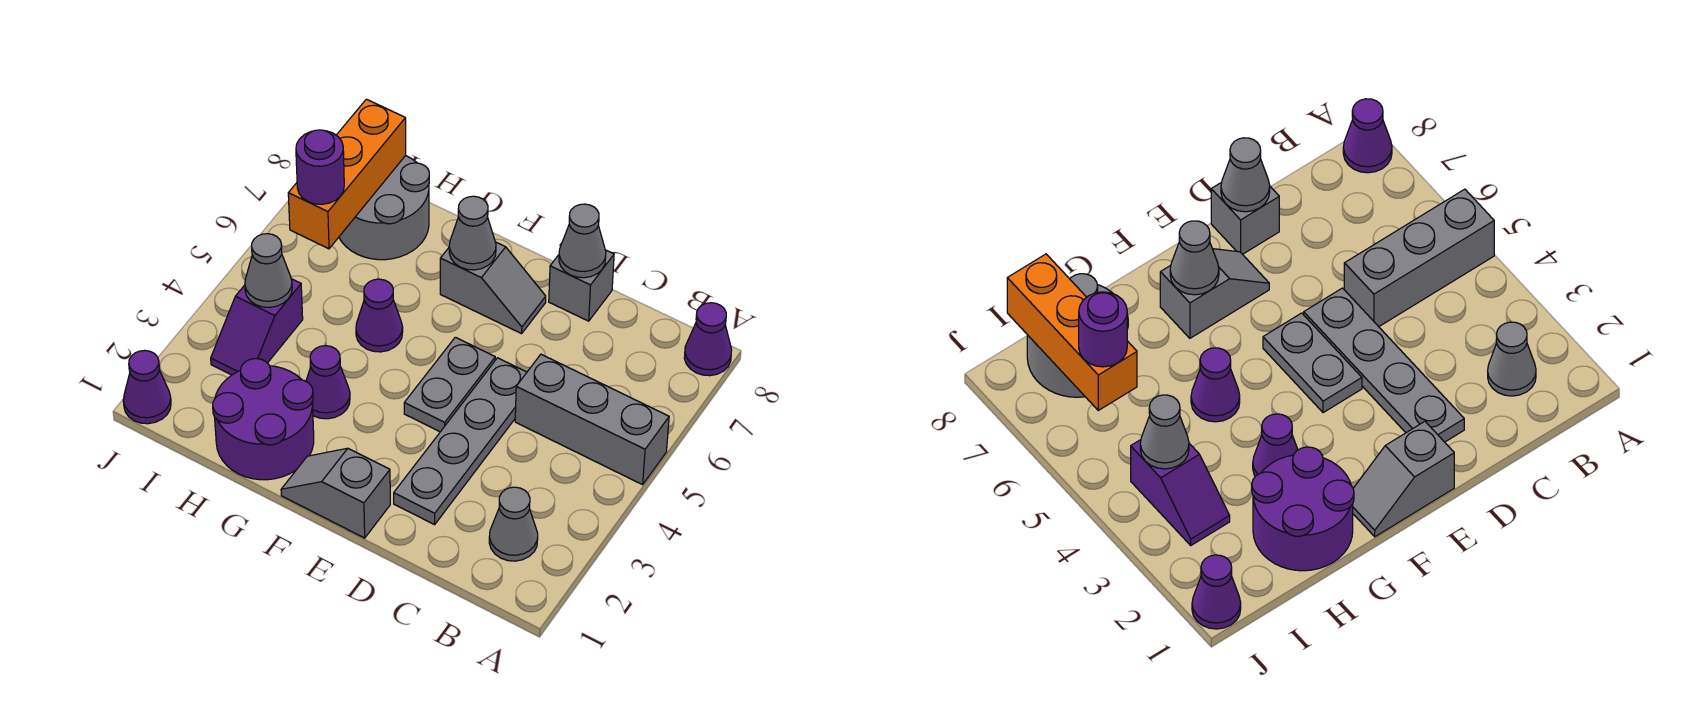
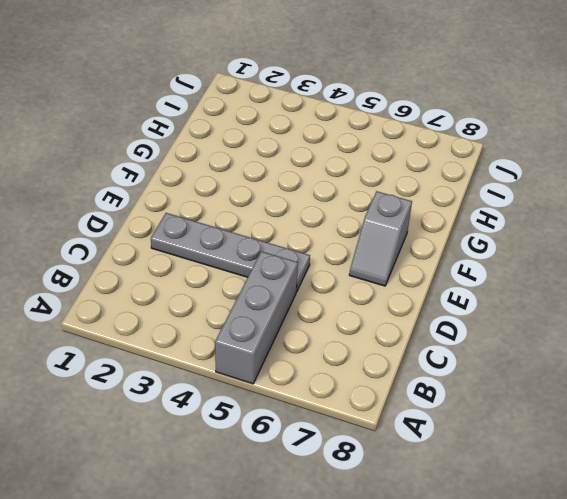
none -> purple 1x1 cone [684,303,732,376]
none -> grey 1x1 cone [489,487,538,561]
none -> grey 1x1 brick [549,250,614,321]

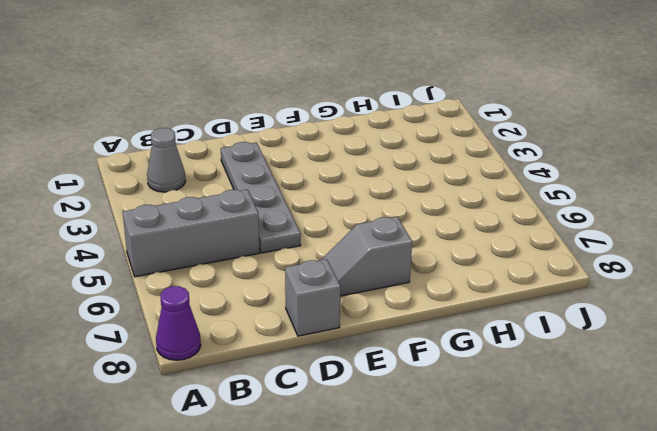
none -> grey 1x2 slope [281,448,390,538]
none -> grey 1x2 plate [404,337,495,432]
none -> purple 2x2 round brick [213,359,314,480]

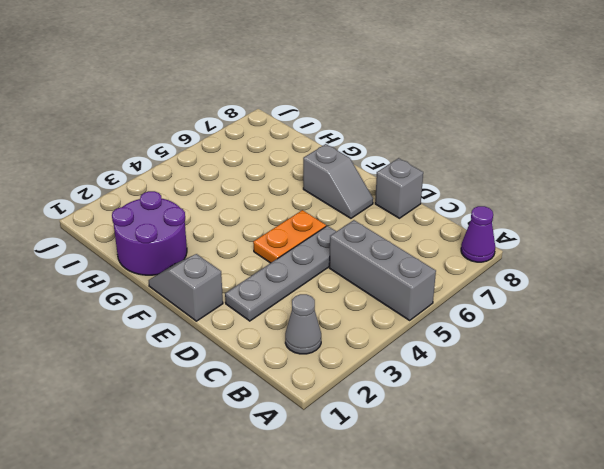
orange 1x2 plate [253,210,326,263] -> grey 1x2 plate [404,337,495,432]
none -> purple 1x1 cone [306,346,350,419]
none -> purple 1x1 cone [356,279,403,352]
none -> grey 2x2 round brick [339,156,429,260]

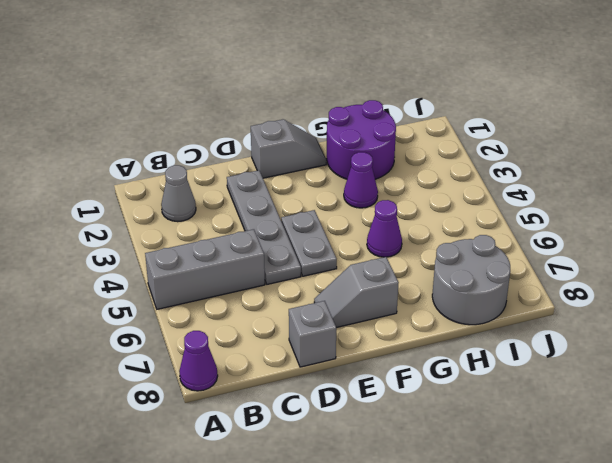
none -> purple 1x2 slope [211,279,303,375]
none -> purple 1x1 cone [123,350,171,424]
none -> grey 1x1 cone [559,204,606,278]

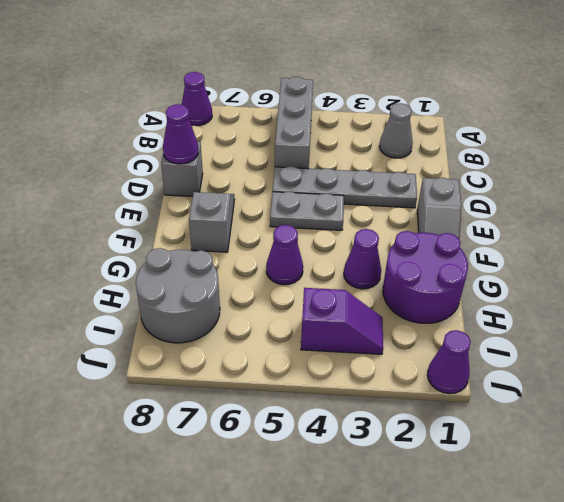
purple 1x1 cone [163,104,198,164] -> grey 1x1 cone [559,204,606,278]
none -> grey 1x1 cone [449,196,496,270]
none -> grey 1x1 cone [245,234,292,307]
none -> orange 1x3 brick [288,99,406,249]

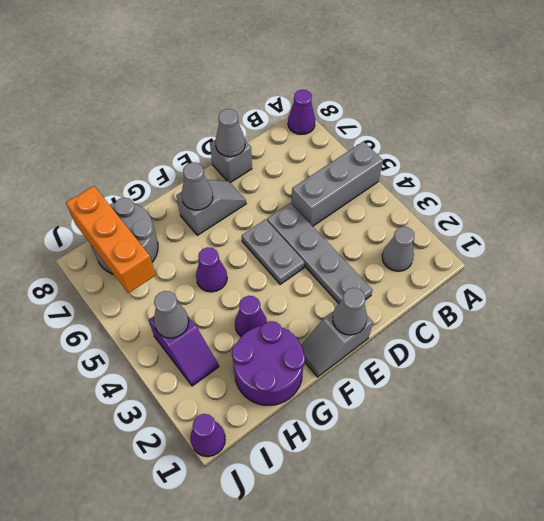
grey 1x1 cone [333,288,367,335] -> none
none -> purple 1x1 round brick [296,130,344,204]

